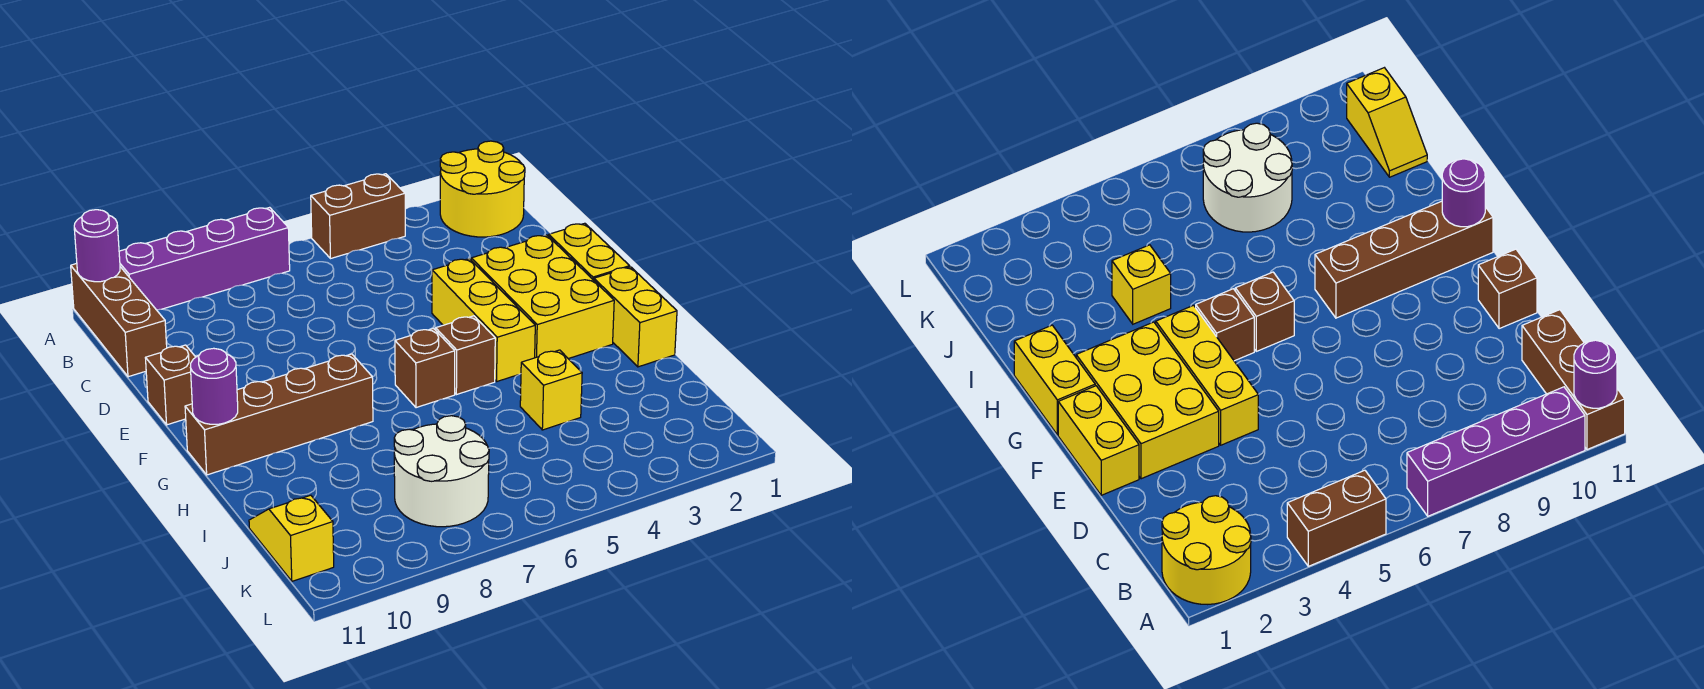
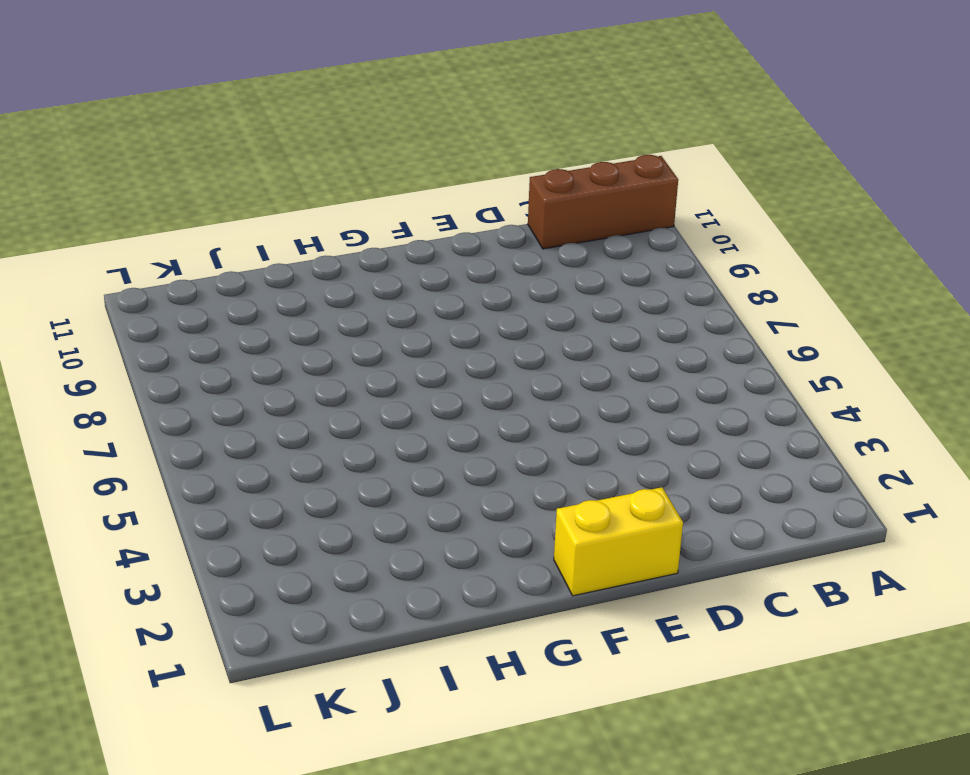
none -> yellow 2x2 round brick [440,141,525,237]
none -> brown 1x2 brick [311,174,405,259]
none -> purple 1x4 brick [119,207,290,310]

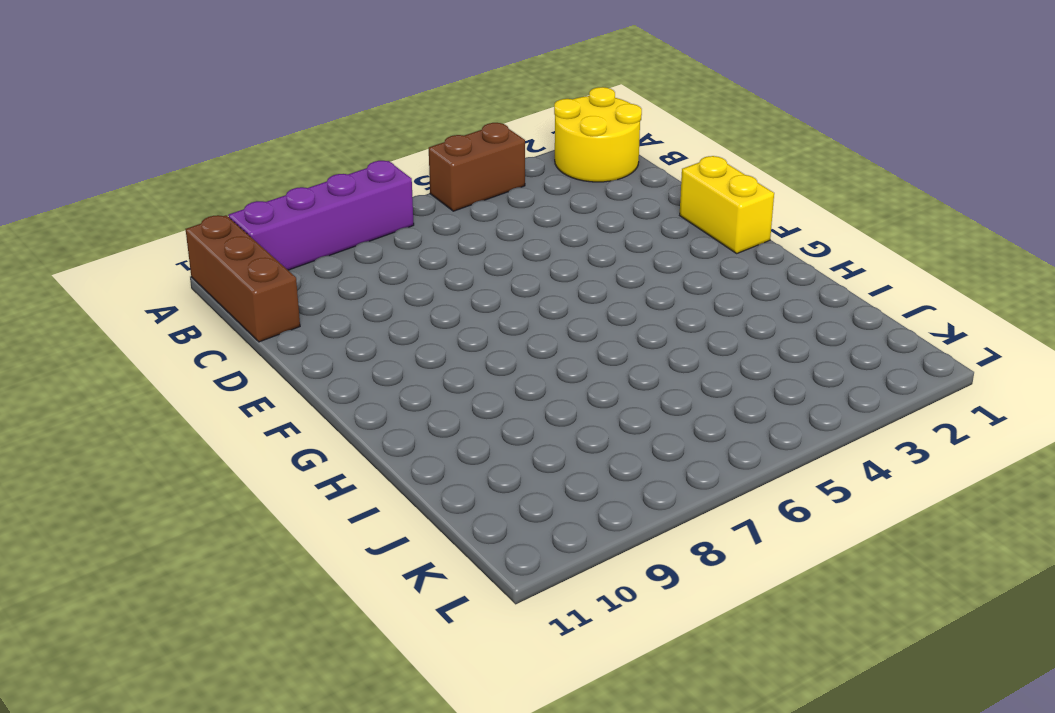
none -> yellow 2x3 brick [471,235,614,359]
none -> yellow 1x3 brick [432,259,535,381]
none -> brown 1x1 brick [146,345,195,425]

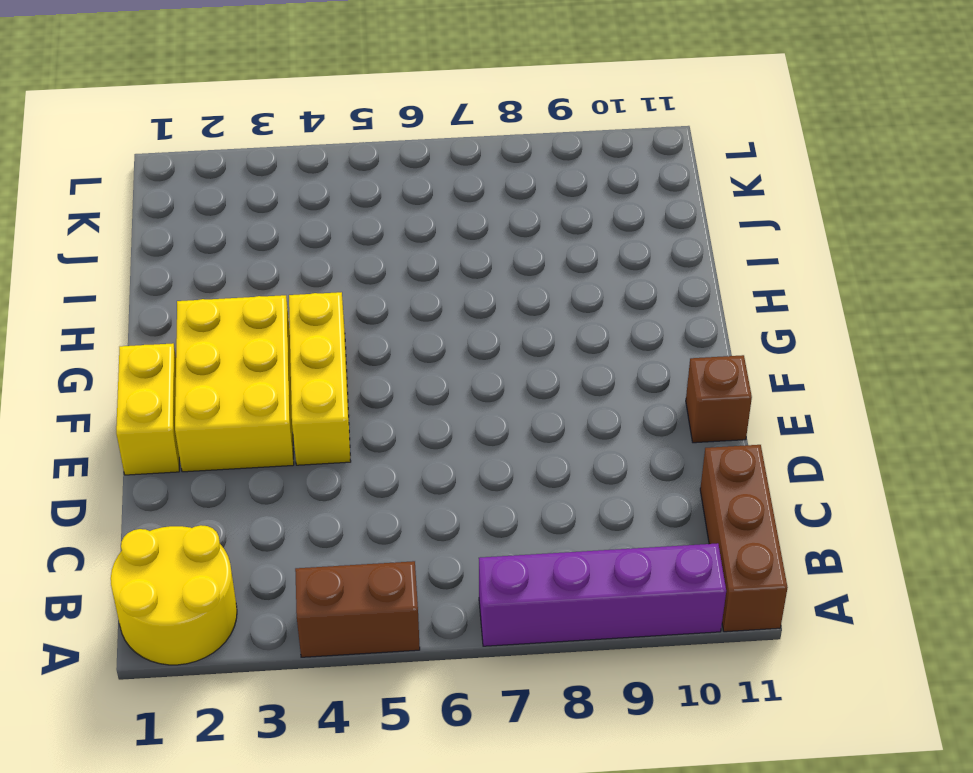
none -> yellow 1x2 brick [594,267,677,367]
none -> brown 1x1 brick [436,316,495,395]
none -> brown 1x1 brick [395,329,455,408]

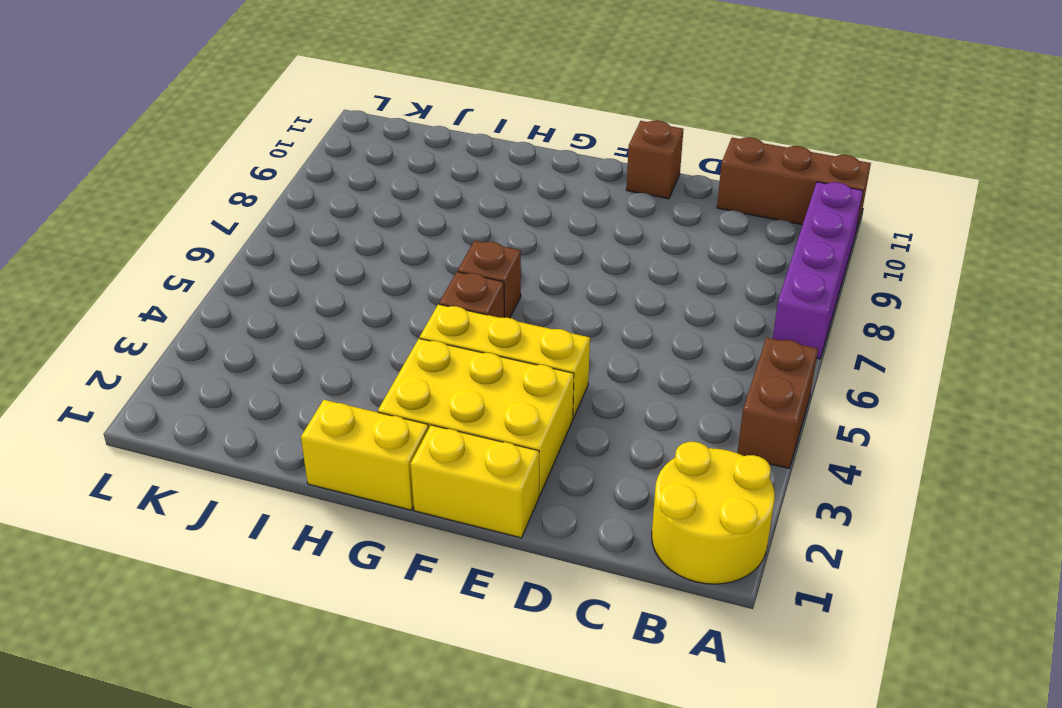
none -> brown 1x4 brick [185,354,373,475]
none -> yellow 1x1 brick [520,350,582,430]
none -> white 2x2 round brick [394,416,489,527]

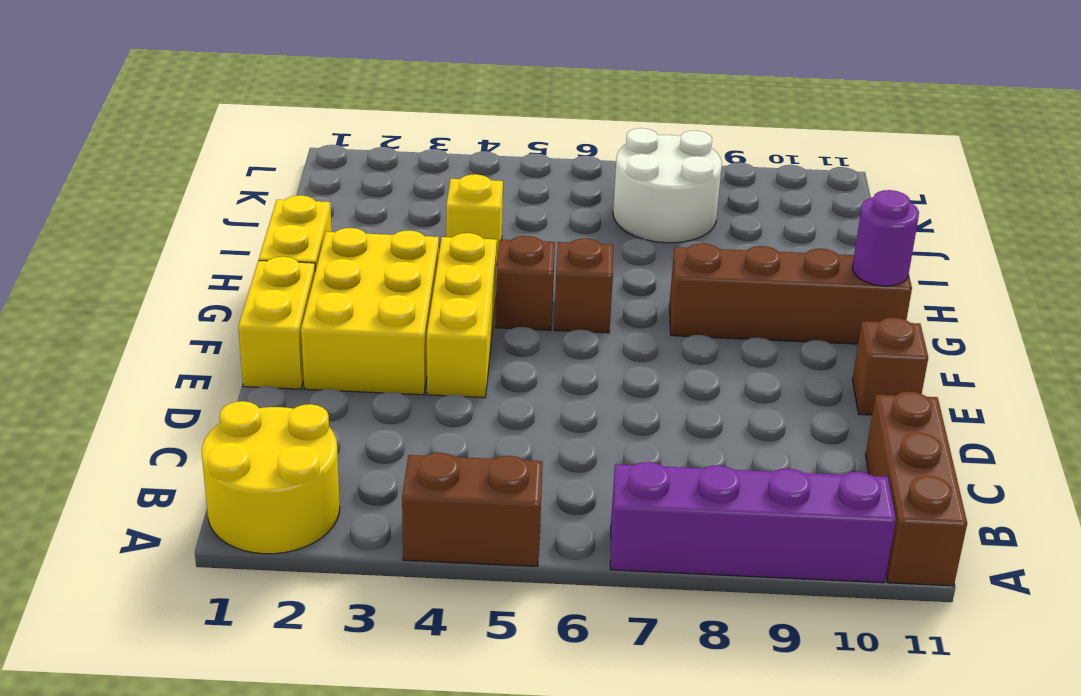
none -> yellow 1x2 slope [249,495,334,581]
none -> purple 1x1 round brick [74,210,120,282]

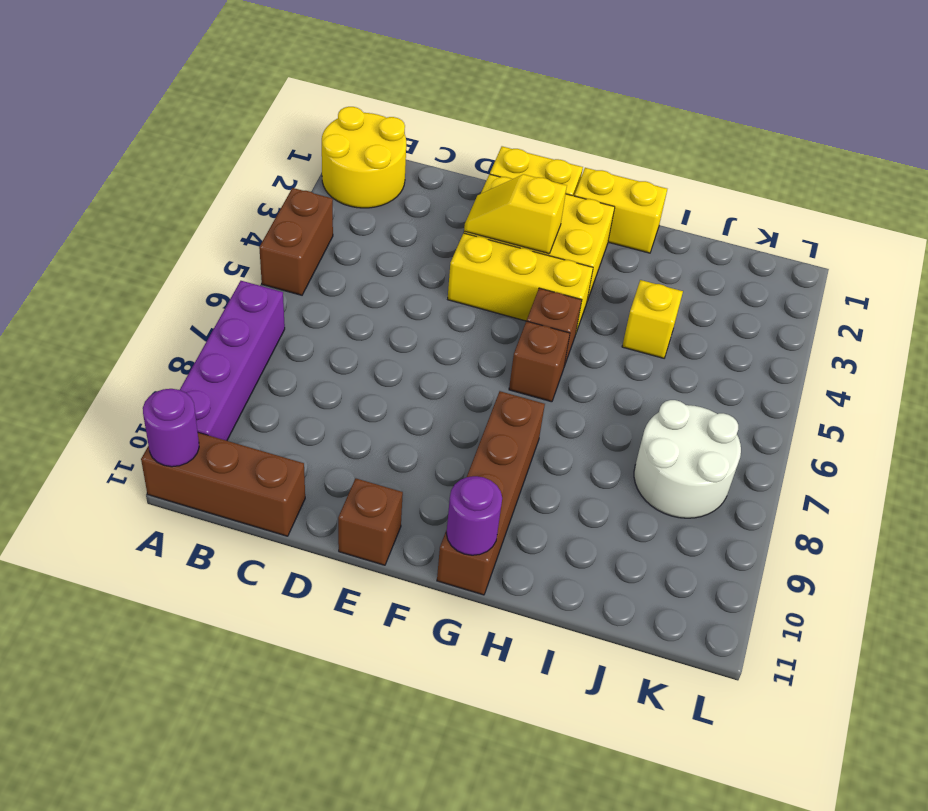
yellow 1x2 slope [464,174,567,254] -> yellow 1x2 slope moved to [249,495,334,581]

